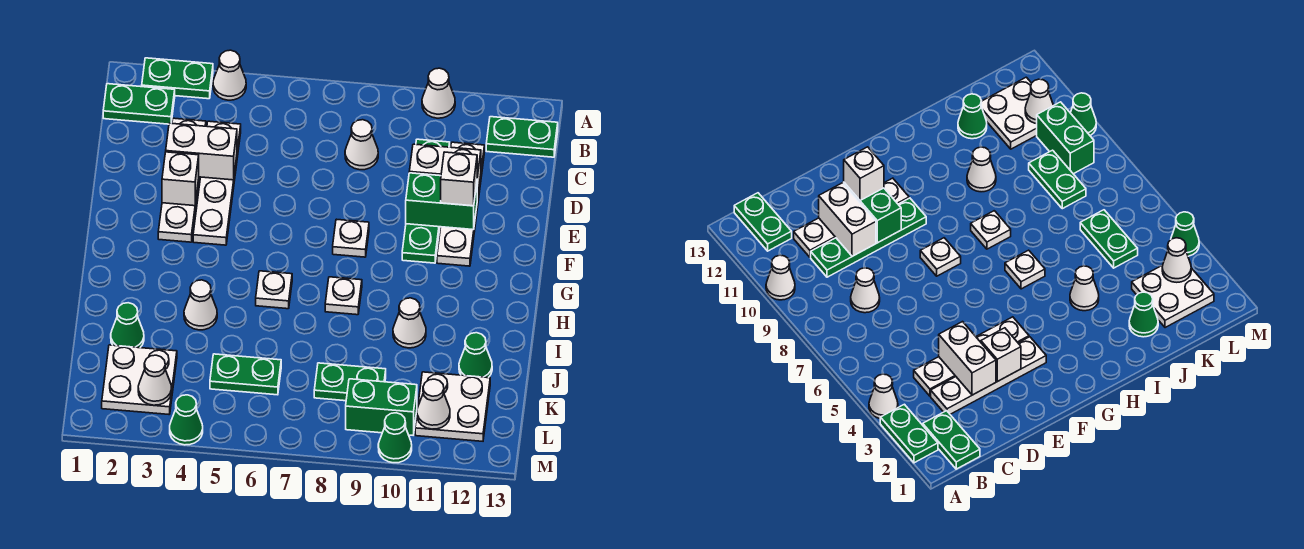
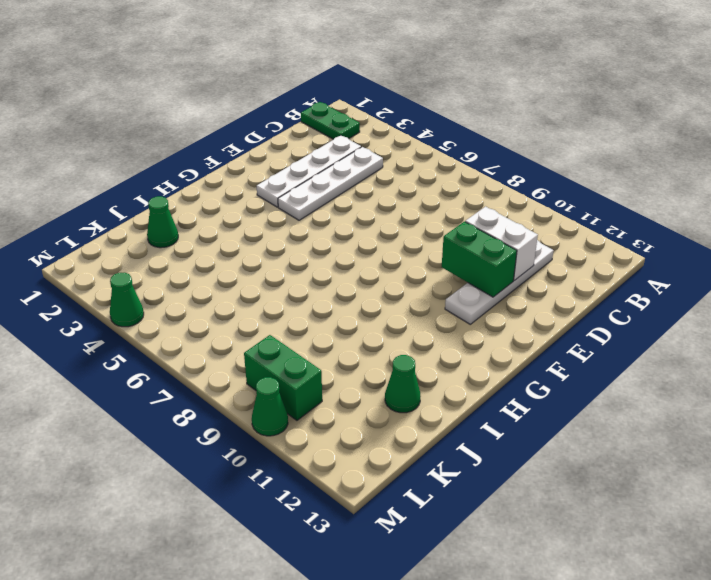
none -> green 1x2 plate [142,58,213,99]
none -> white 1x1 cone [213,50,246,100]
none -> white 1x1 cone [422,68,455,118]
none -> green 1x2 plate [486,117,558,157]

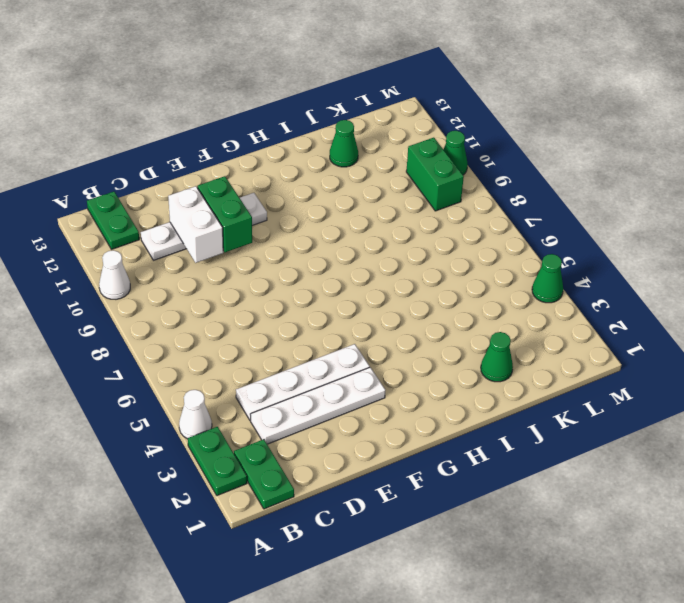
none -> white 1x1 cone [345,120,378,170]
none -> green 1x4 plate [402,139,450,263]
none -> white 1x1 plate [333,219,369,257]
none -> white 1x1 plate [256,271,292,309]

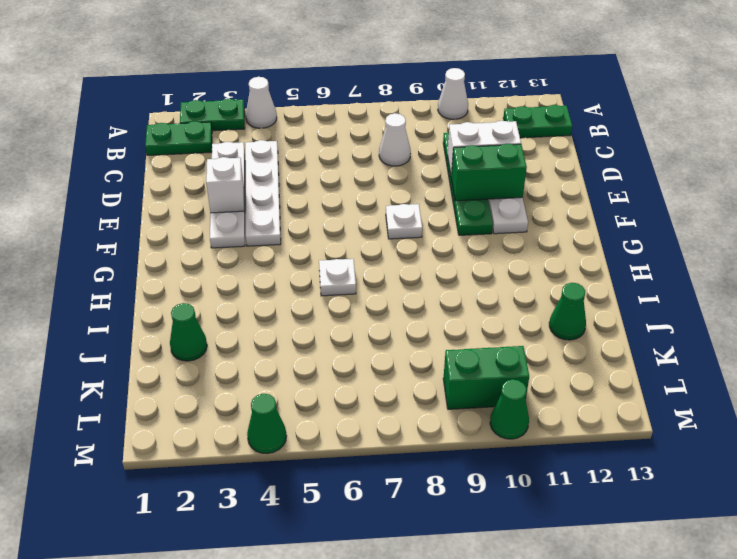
none -> white 1x1 plate [325,277,362,315]
none -> white 1x1 cone [184,280,217,330]
none -> white 1x1 cone [393,298,426,348]
none -> white 2x2 plate [102,345,177,414]

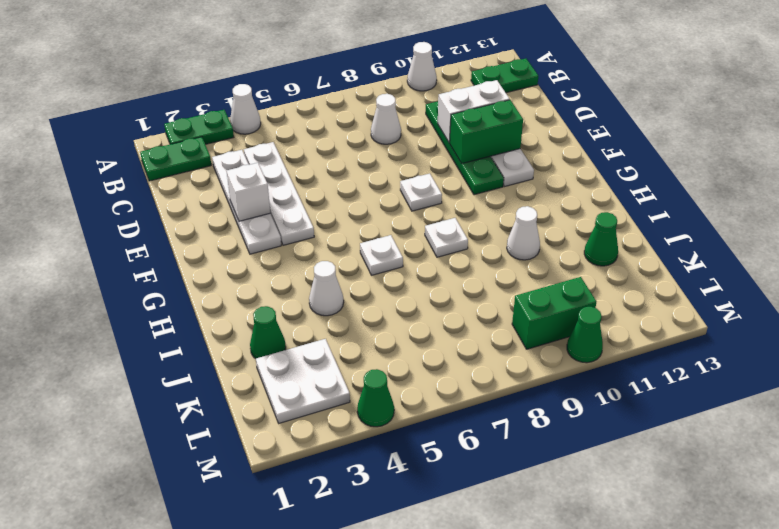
none -> green 1x2 plate [210,354,281,395]
none -> green 1x2 plate [314,363,386,401]
none -> white 2x2 plate [415,372,490,441]
none -> white 1x2 brick [166,123,237,180]

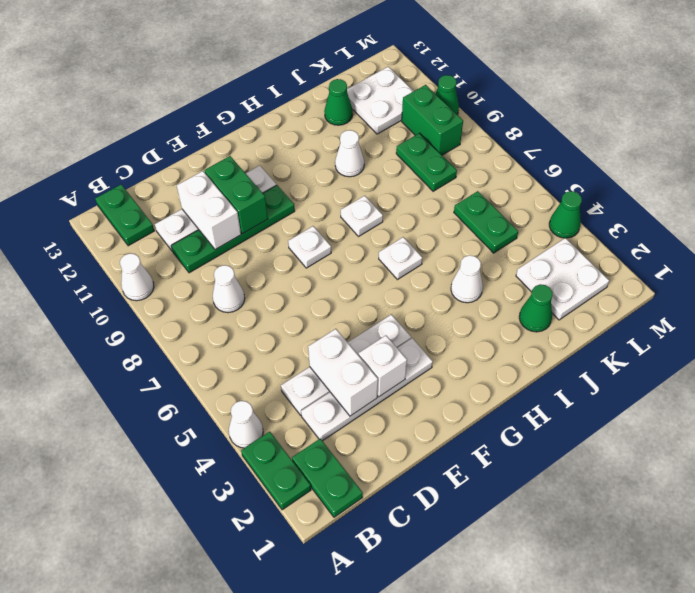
none -> white 1x1 cone [138,355,172,405]
none -> white 1x1 cone [417,379,450,429]
none -> white 1x1 brick [441,152,477,206]

